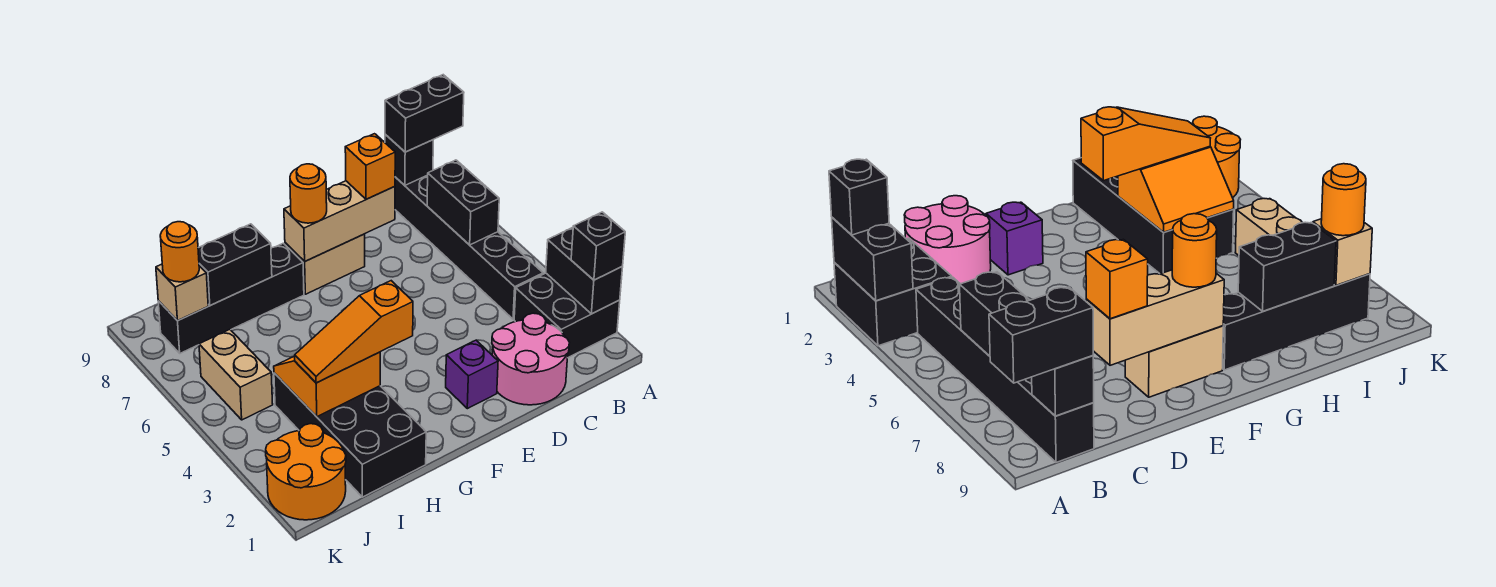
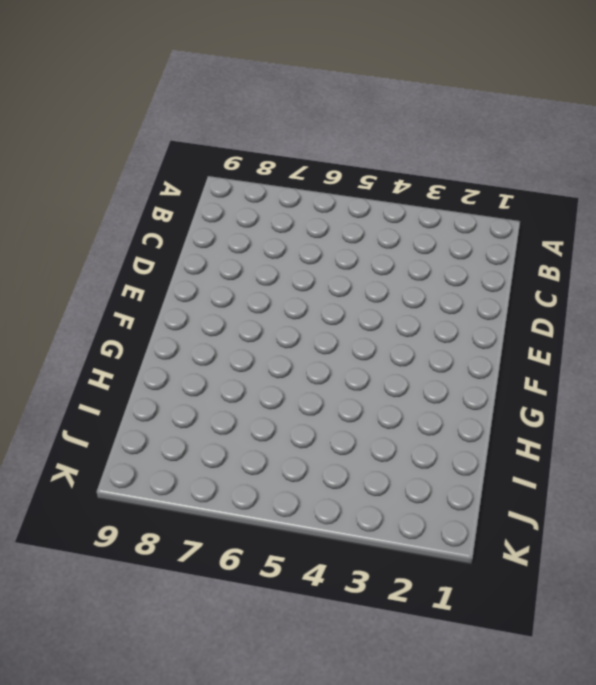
none -> black 2x2 brick [514,273,620,358]
none -> black 1x6 brick [395,175,543,319]
none -> pink 2x2 round brick [492,313,570,405]

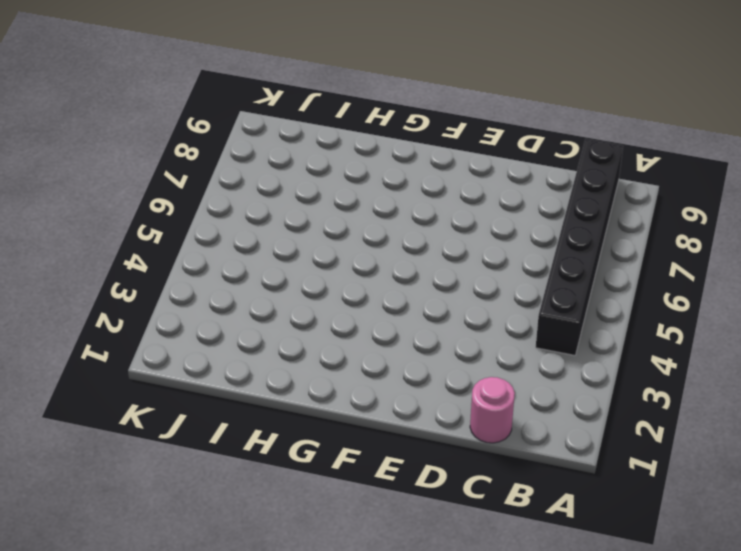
pink 1x1 round brick [470,377,515,443] -> pink 2x2 round brick [492,313,570,405]
none -> black 2x2 brick [514,273,620,358]
none -> purple 1x1 brick [446,340,498,409]
none -> tan 1x2 brick [285,234,365,294]

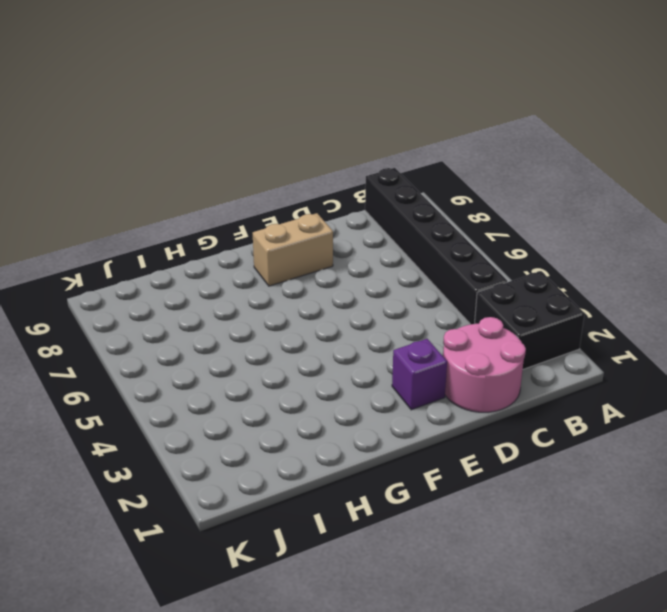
none -> black 1x4 brick [158,243,304,353]
none -> black 2x4 brick [274,373,426,497]
none -> orange 2x2 round brick [266,424,346,520]

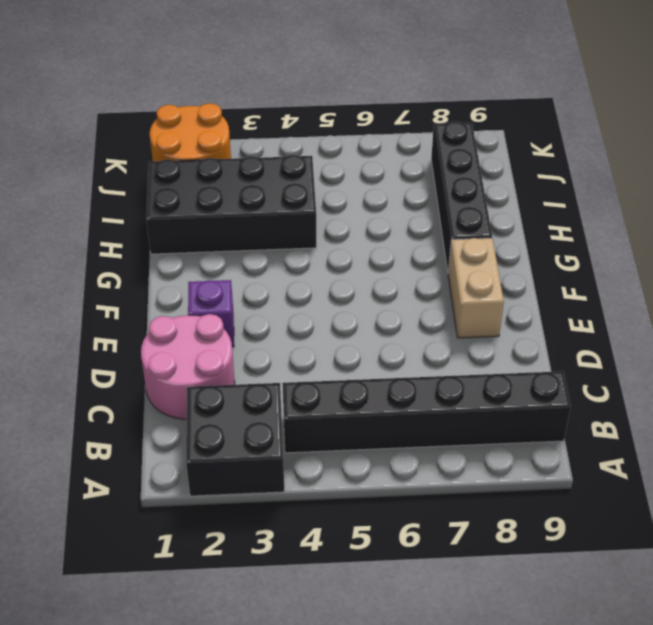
none -> tan 1x2 brick [199,330,273,420]
none -> black 1x2 brick [546,227,623,314]
none -> black 1x2 brick [427,160,499,245]

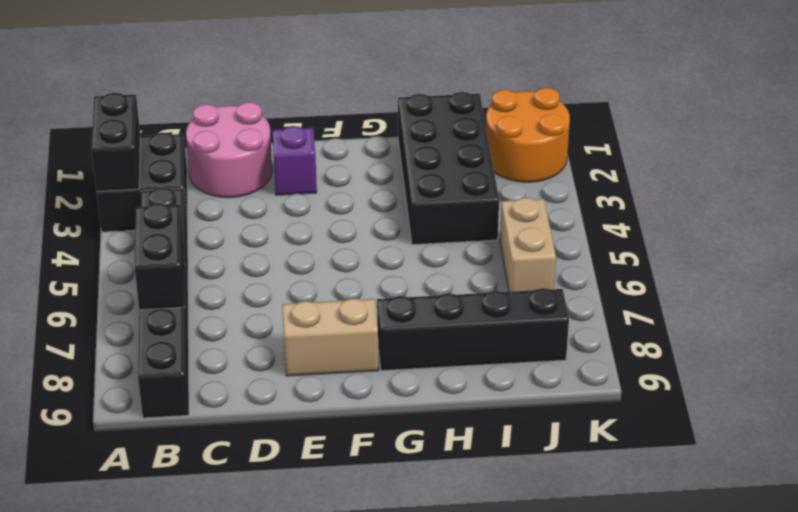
none -> black 1x1 brick [385,135,433,185]
none -> tan 1x3 brick [284,181,395,261]
none -> orange 2x2 slope [274,352,380,417]

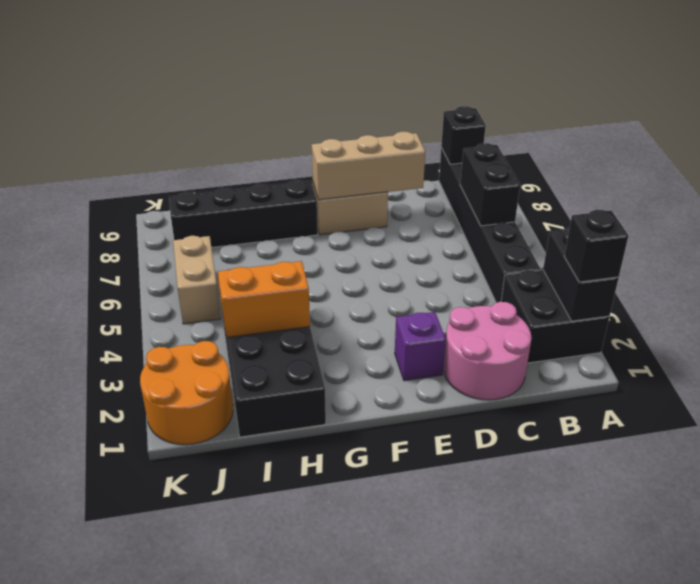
none -> black 1x2 brick [198,224,272,306]
none -> tan 1x1 brick [156,264,208,321]
none -> black 1x2 brick [385,75,464,152]

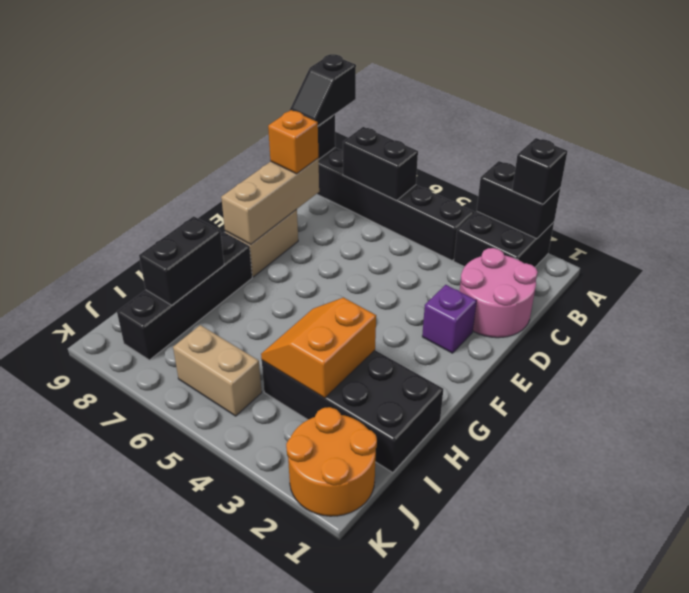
black 1x2 slope [289,54,356,126] -> black 1x2 brick [385,75,464,152]
none -> tan 1x1 brick [156,264,208,321]
none -> orange 1x1 round brick [290,164,327,223]
none -> orange 1x3 slope [295,281,413,383]

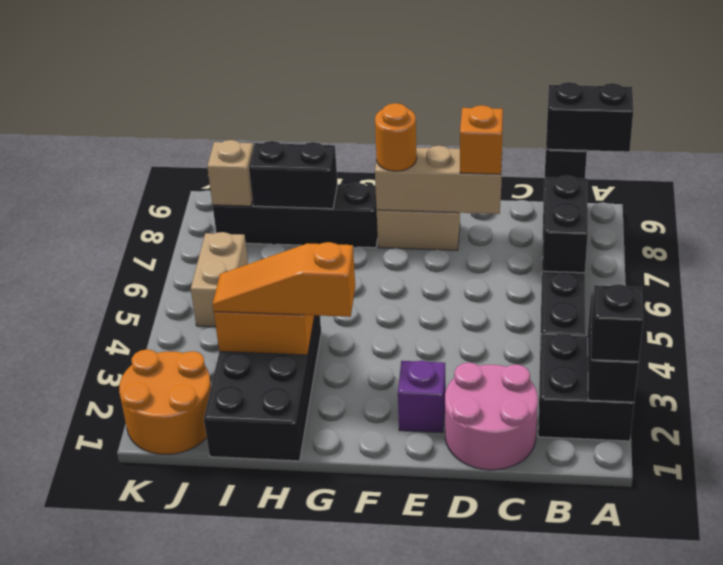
none -> orange 1x1 round brick [160,222,199,282]

